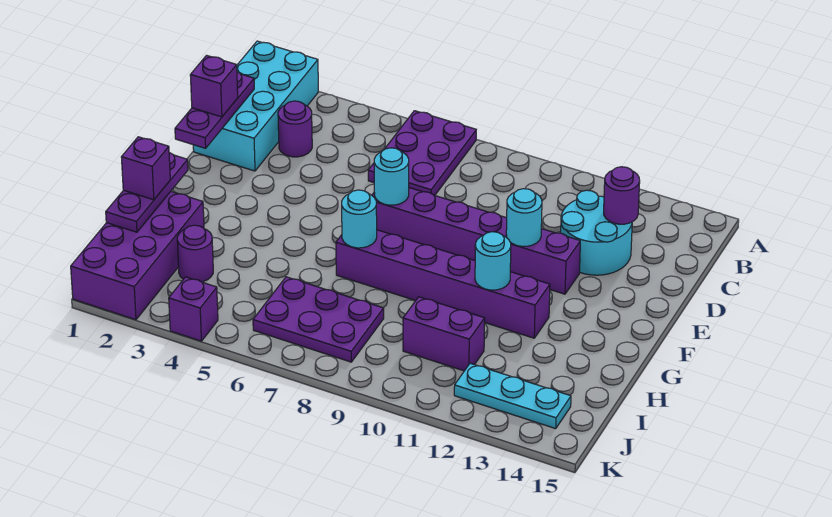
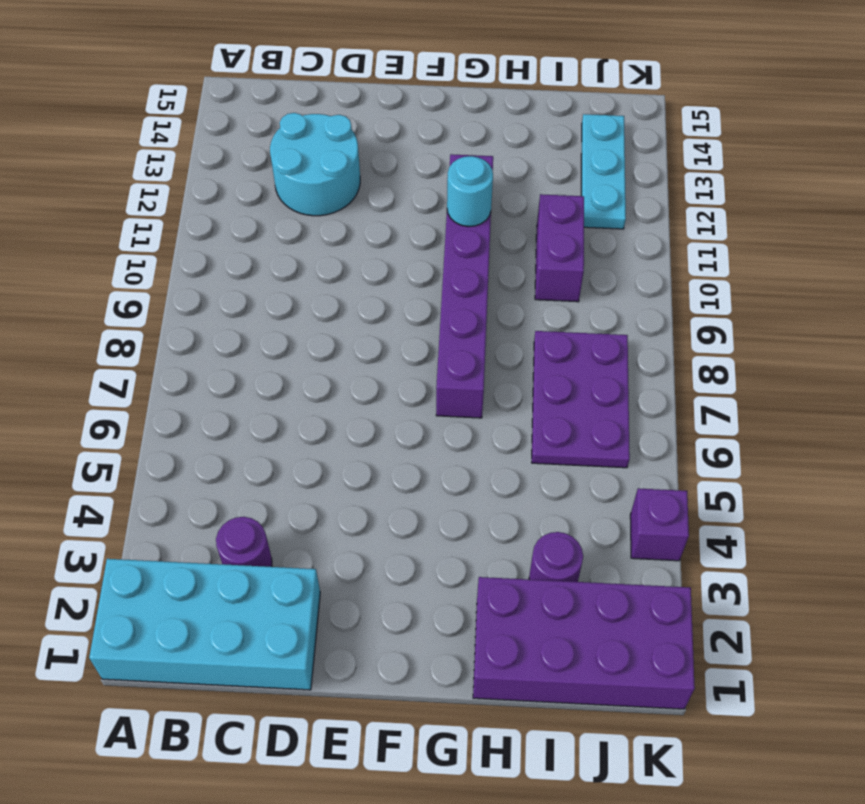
none -> purple 2x3 plate [368,111,476,195]
none -> purple 1x6 brick [372,188,580,294]
none -> purple 1x3 plate [175,72,254,148]

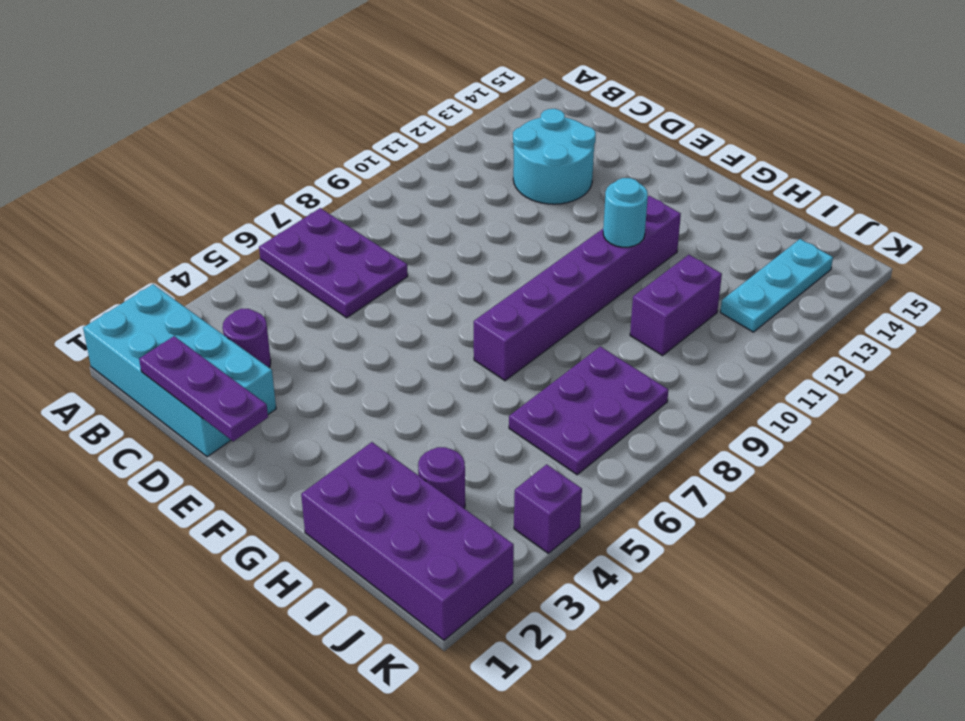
none -> purple 1x6 brick [372,188,580,294]
none -> purple 1x1 round brick [604,167,640,224]
none -> cyan 1x1 round brick [374,148,409,205]

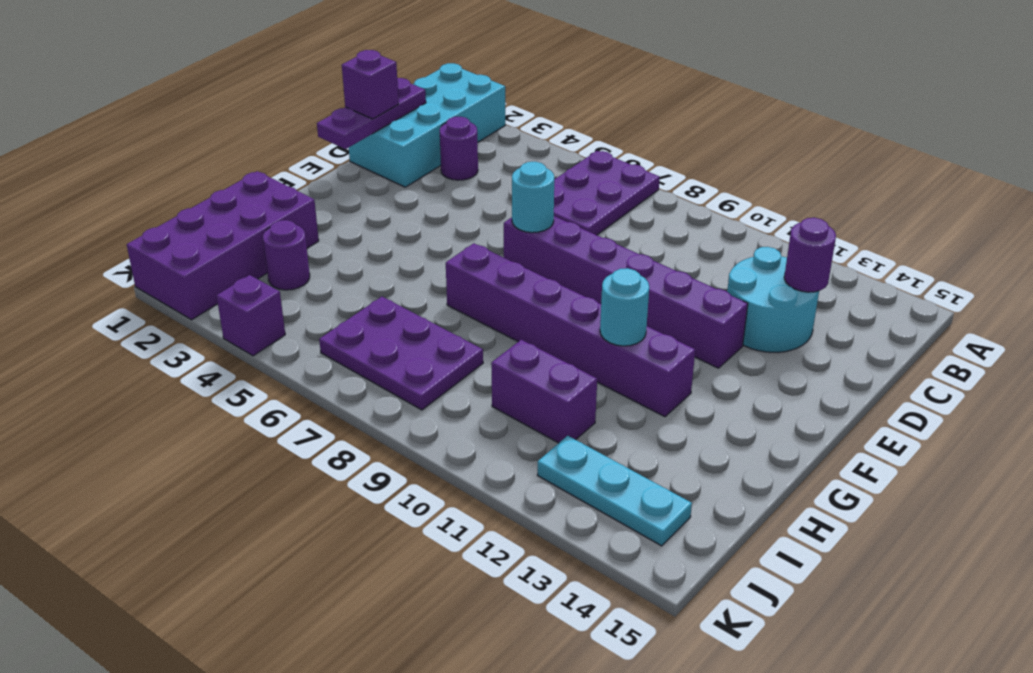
none -> cyan 1x1 round brick [506,189,542,246]
none -> purple 1x3 plate [106,153,188,232]
none -> cyan 1x1 round brick [342,190,377,248]

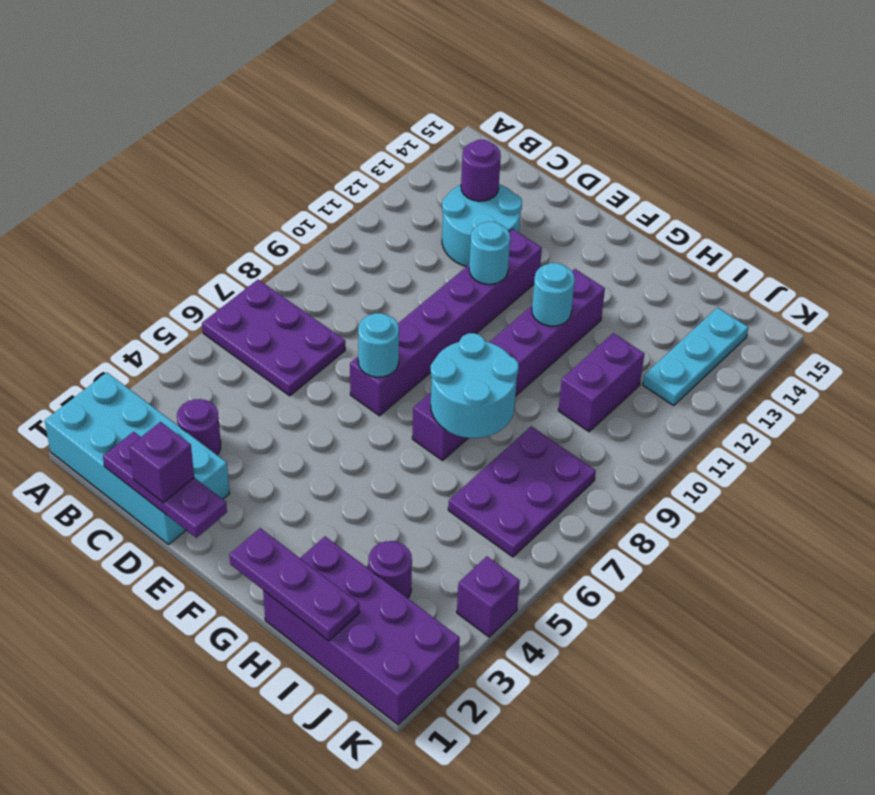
cyan 2x2 round brick [431,333,519,438] -> cyan 1x1 round brick [342,190,377,248]
none -> purple 1x1 brick [121,137,170,200]

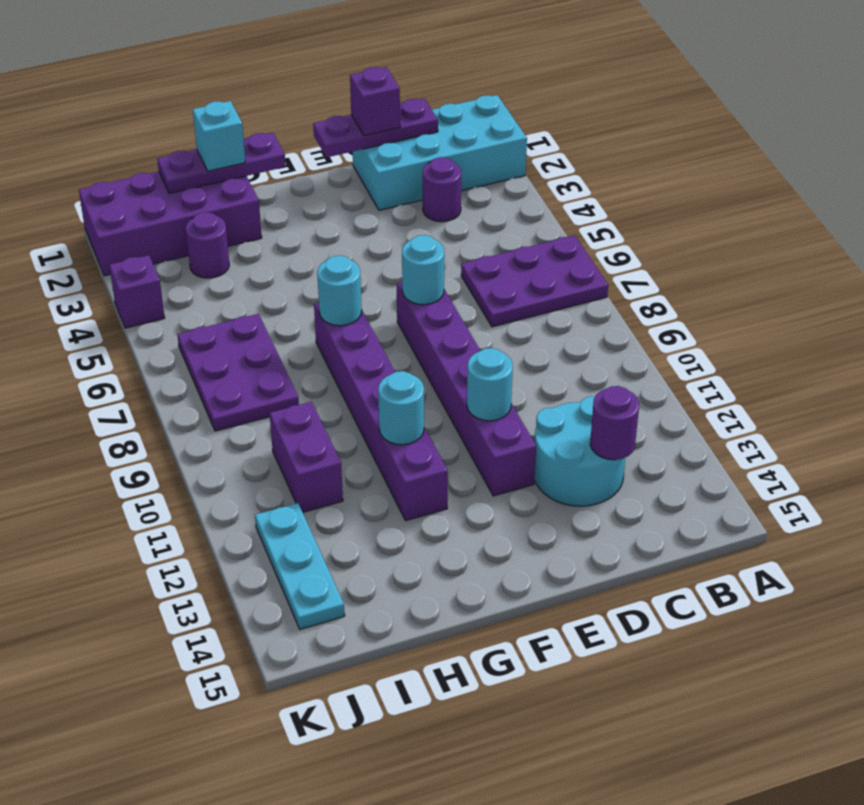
cyan 1x1 brick [193,101,245,171] -> purple 1x1 brick [121,137,170,200]

